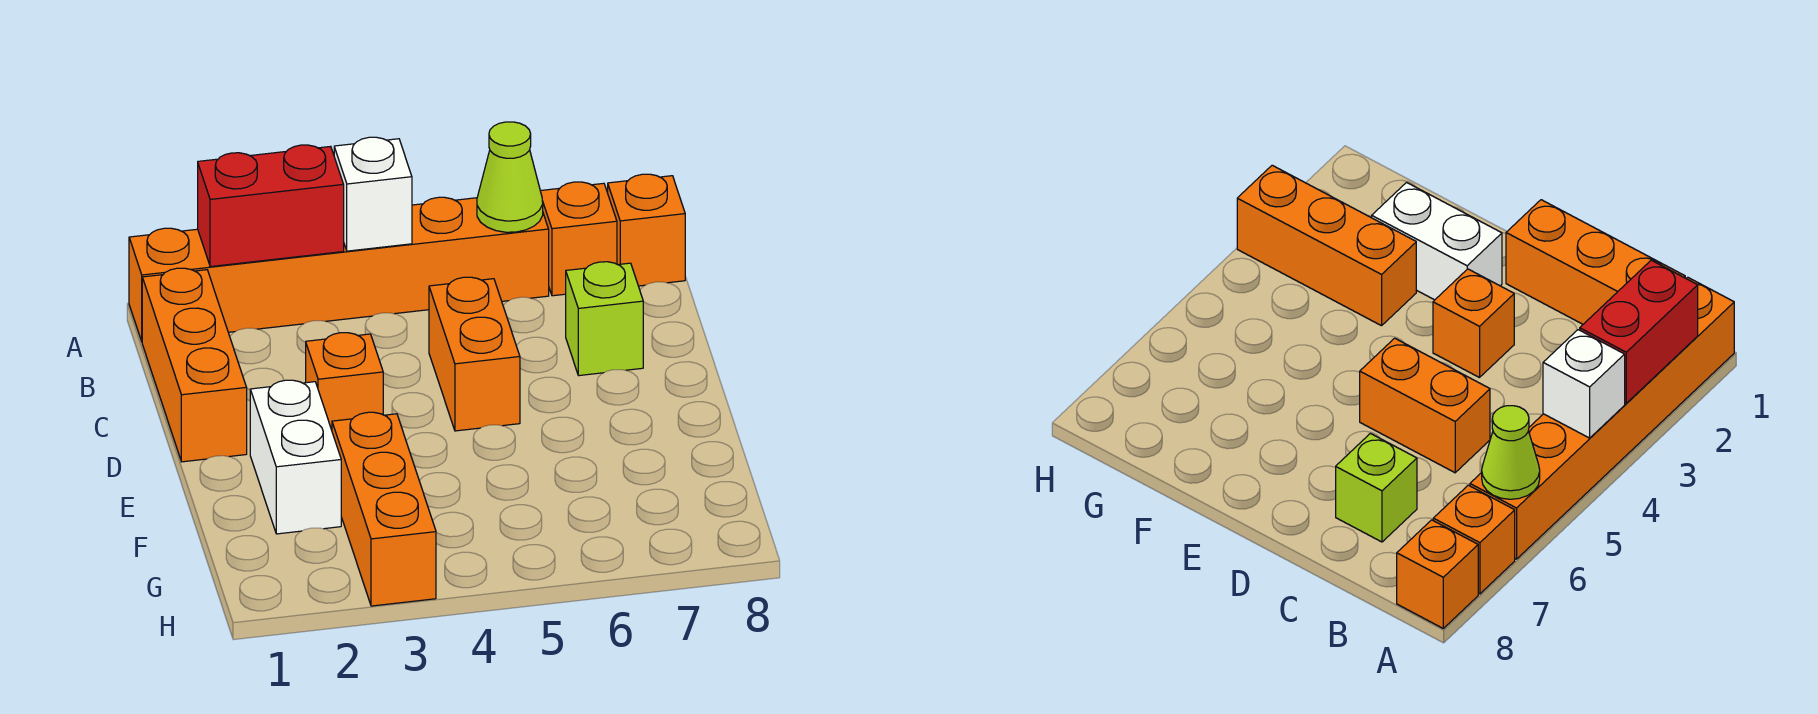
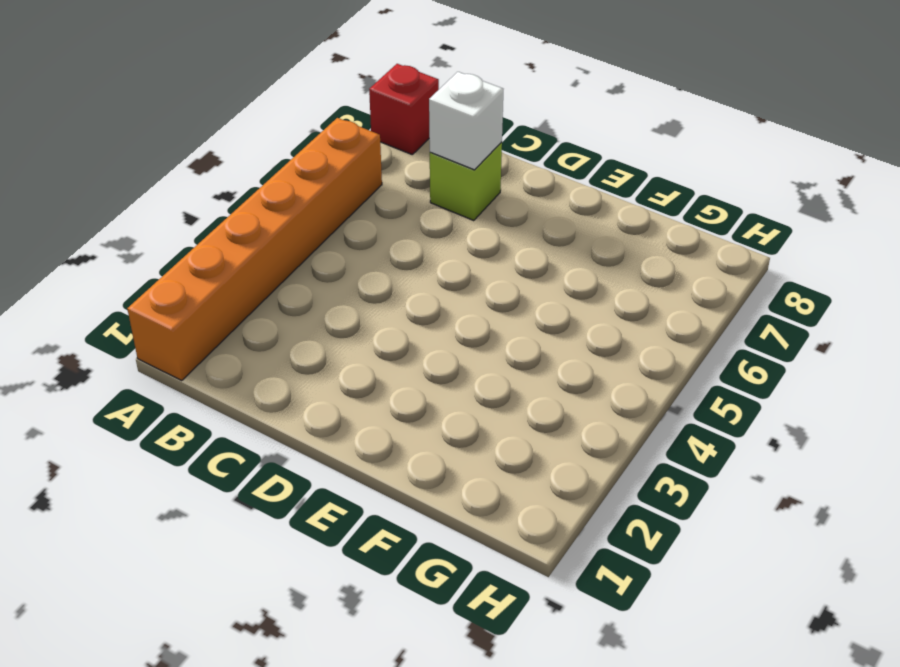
red 1x1 brick [369,64,439,154] -> orange 1x1 brick [608,174,685,286]
white 1x1 brick [429,72,503,170] -> white 1x1 brick moved to [334,137,412,251]
none -> orange 1x1 brick [541,182,617,296]
none -> orange 1x3 brick [142,268,247,462]
none -> orange 1x2 brick [429,277,520,431]

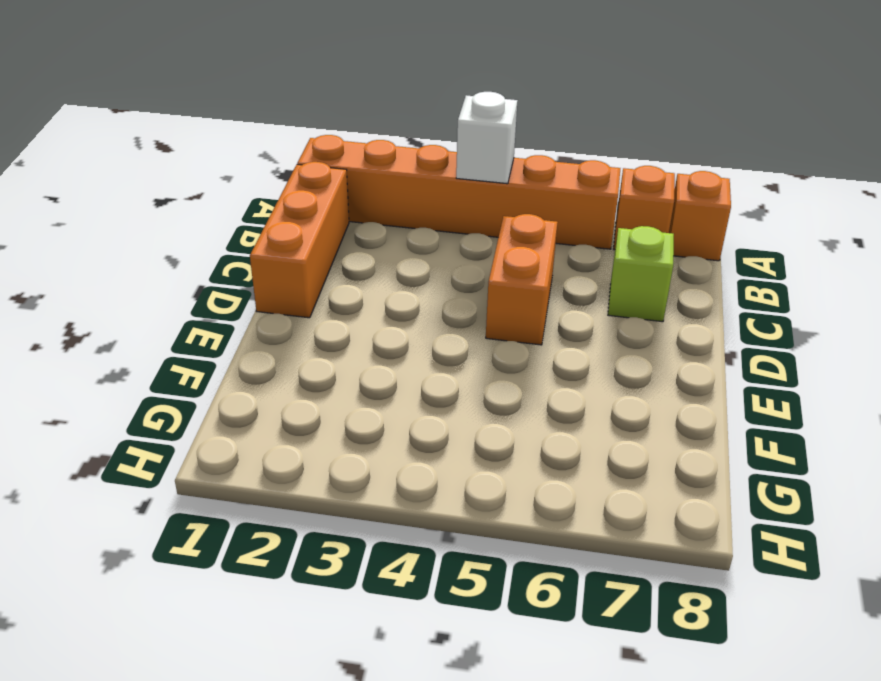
none -> orange 1x1 brick [306,333,383,430]
none -> white 1x2 brick [250,380,341,534]
none -> orange 1x3 brick [332,412,436,606]

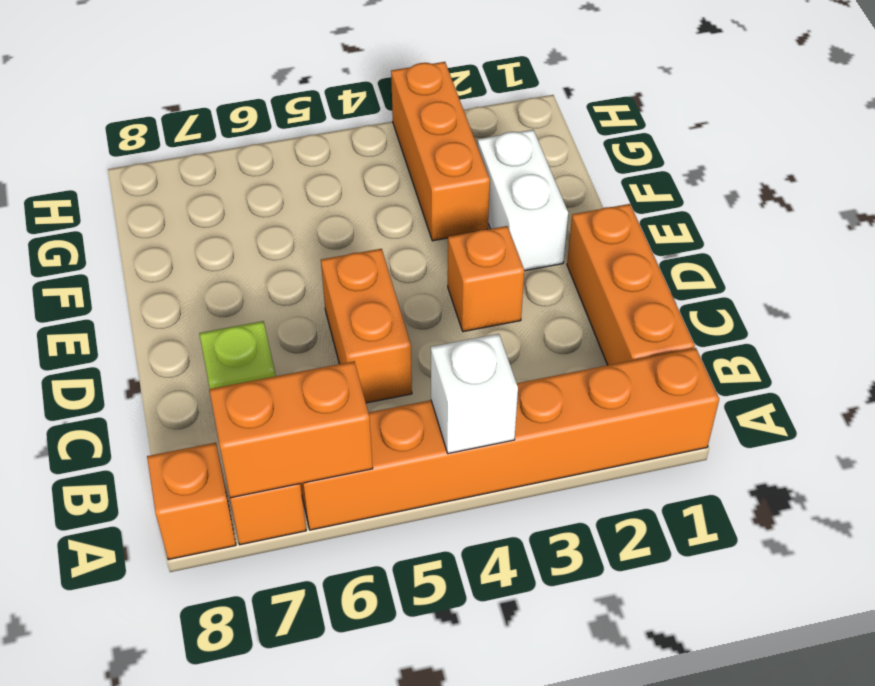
orange 1x2 brick [209,361,373,498] -> lime 1x1 cone [477,122,543,232]
none -> red 1x2 brick [198,145,344,267]

